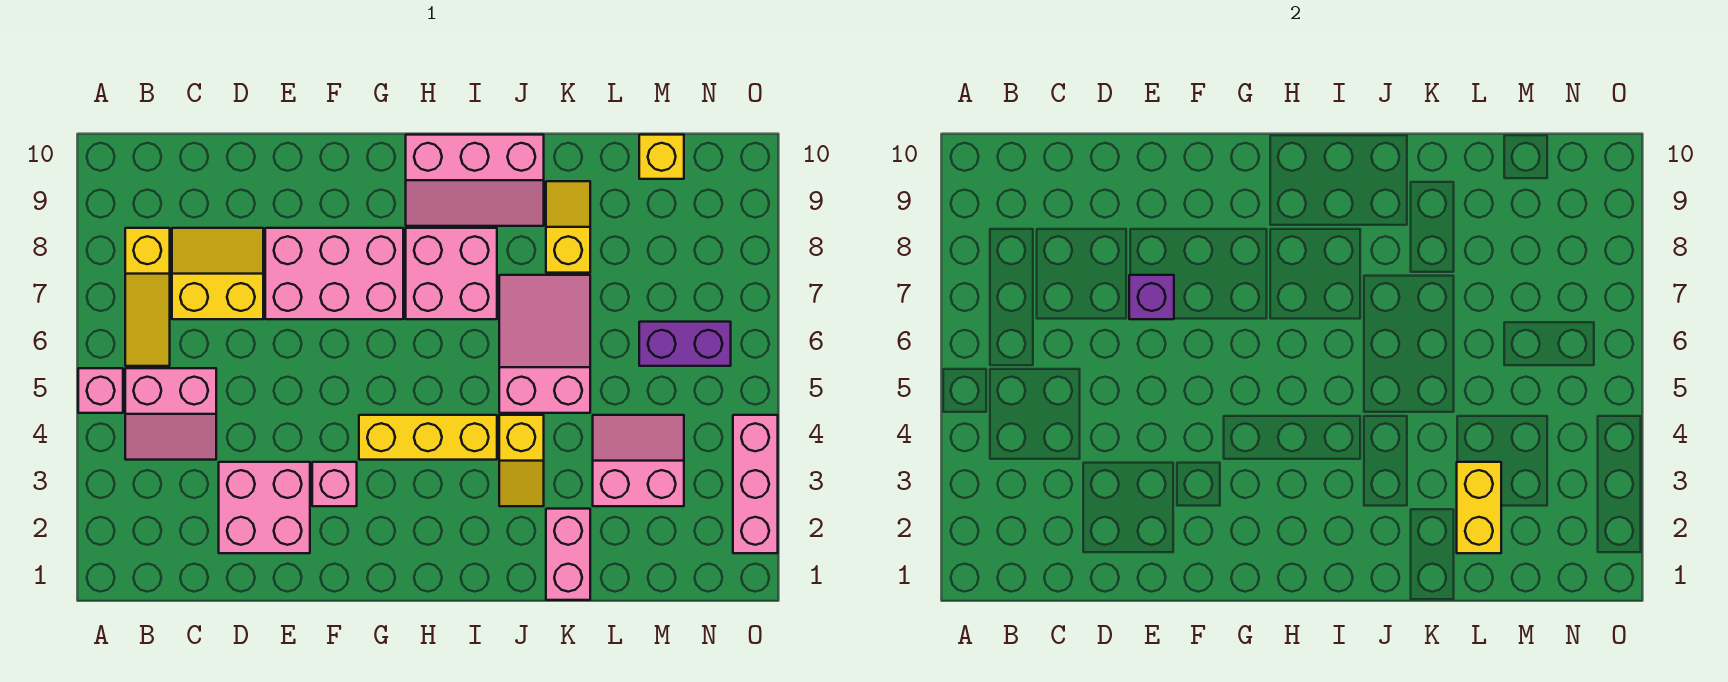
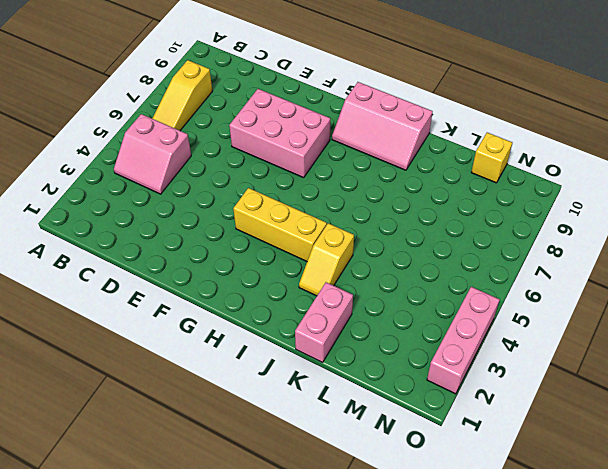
none -> pink 1x1 brick [78,368,123,413]
none -> yellow 2x2 slope [172,228,263,319]
none -> pink 2x2 brick [219,462,310,553]

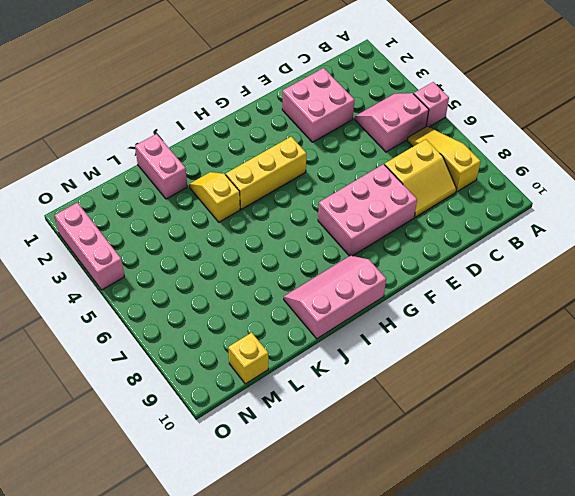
none -> pink 1x1 brick [312,462,357,506]
none -> pink 2x2 brick [406,228,497,319]
none -> pink 2x3 slope [499,275,590,413]

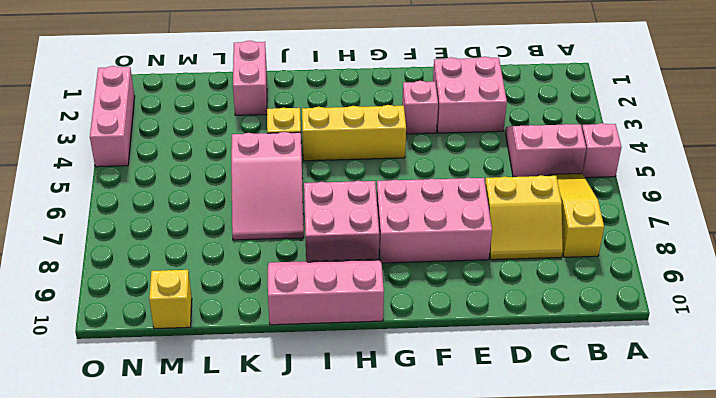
none -> yellow 1x2 slope [546,181,590,273]
none -> pink 2x2 slope [593,415,684,506]
none -> purple 1x2 brick [639,322,731,366]

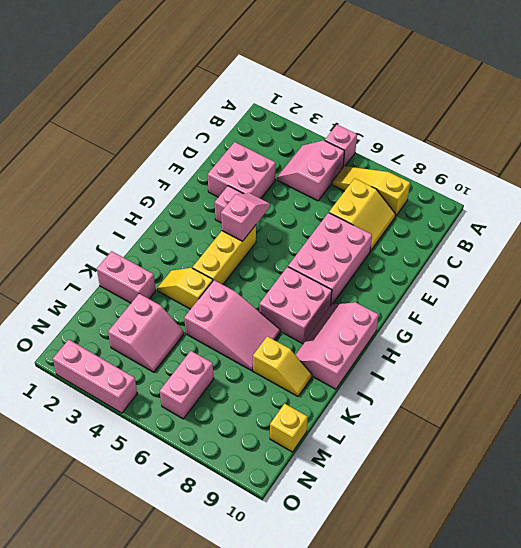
pink 1x2 slope [221,193,270,241] -> none
pink 1x2 brick [160,351,214,419] -> purple 1x2 brick [639,322,731,366]
none -> purple 1x1 brick [1129,275,1174,319]
none -> yellow 1x2 brick [1457,462,1501,553]

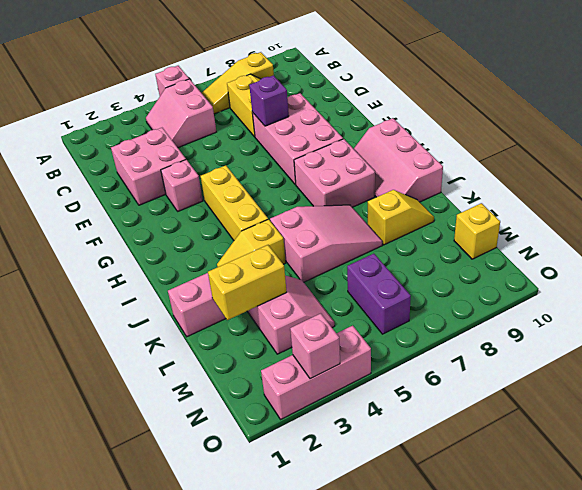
pink 1x1 brick [290,313,340,379] -> none

